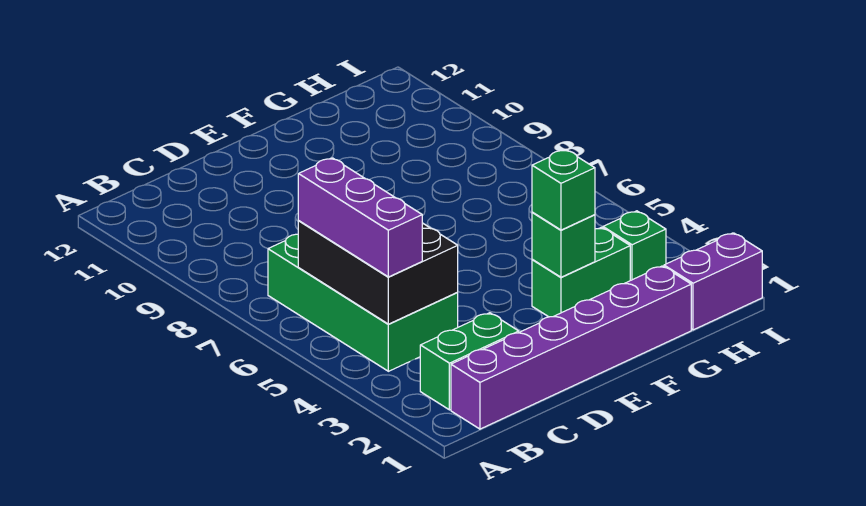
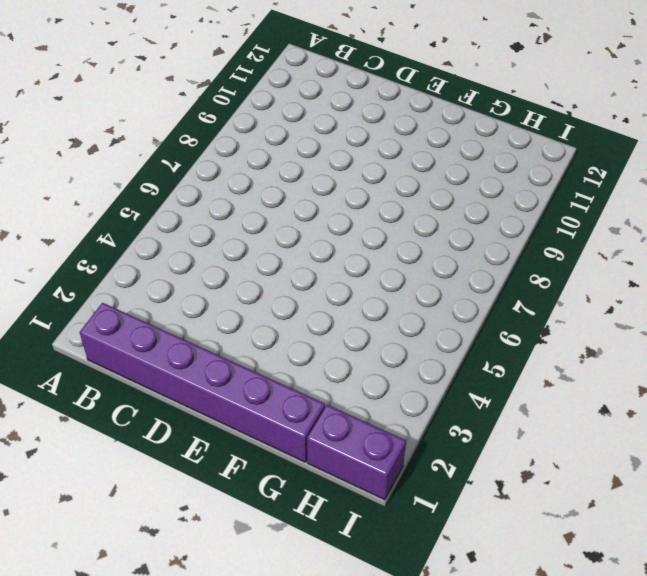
none -> green 1x2 brick [420,313,519,410]
none -> green 2x4 brick [268,234,458,371]

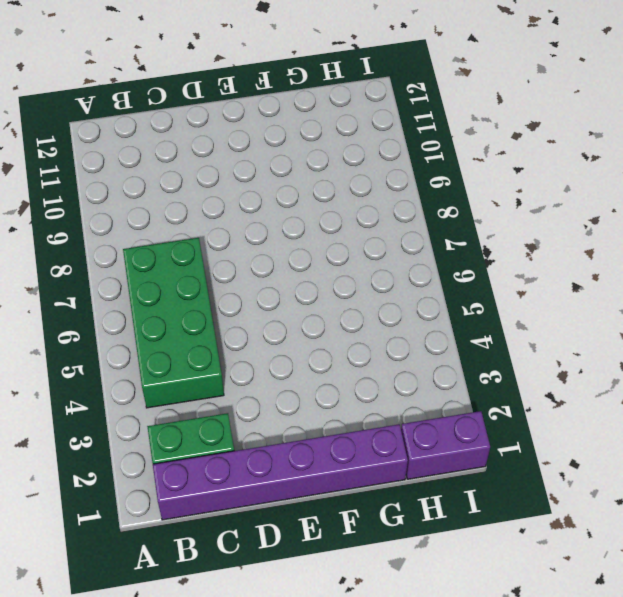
none -> green 1x2 brick [532,227,630,317]
none -> green 1x1 brick [603,211,666,280]

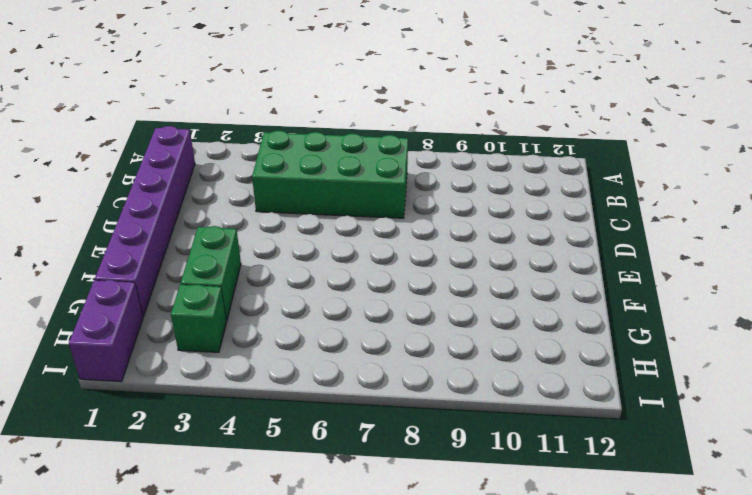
none -> green 1x2 brick [420,313,519,410]
none -> black 2x3 brick [298,221,458,324]

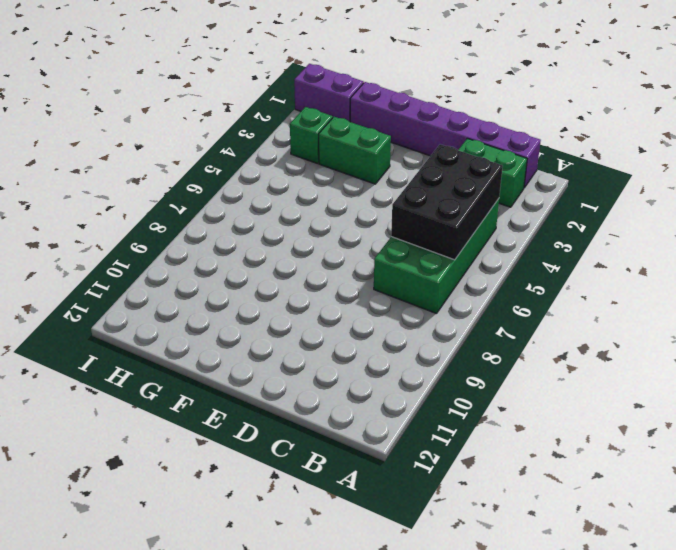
none -> green 1x1 brick [532,212,595,277]
none -> purple 1x3 brick [298,158,422,277]

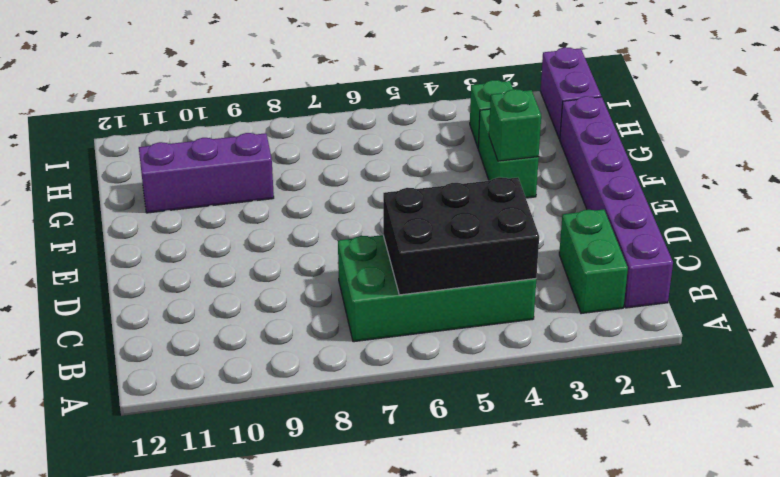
purple 1x3 brick [139,133,274,213] -> purple 1x3 brick moved to [298,158,422,277]
none -> green 1x1 brick [532,150,595,230]

